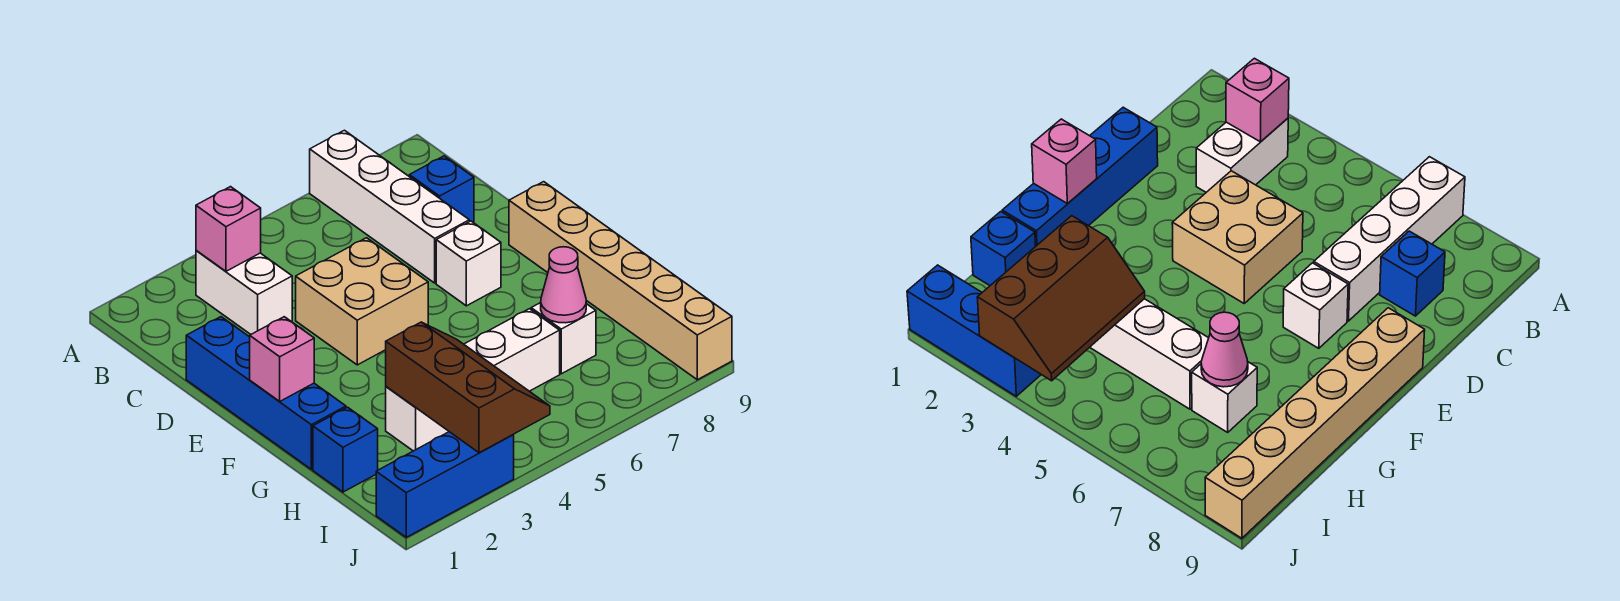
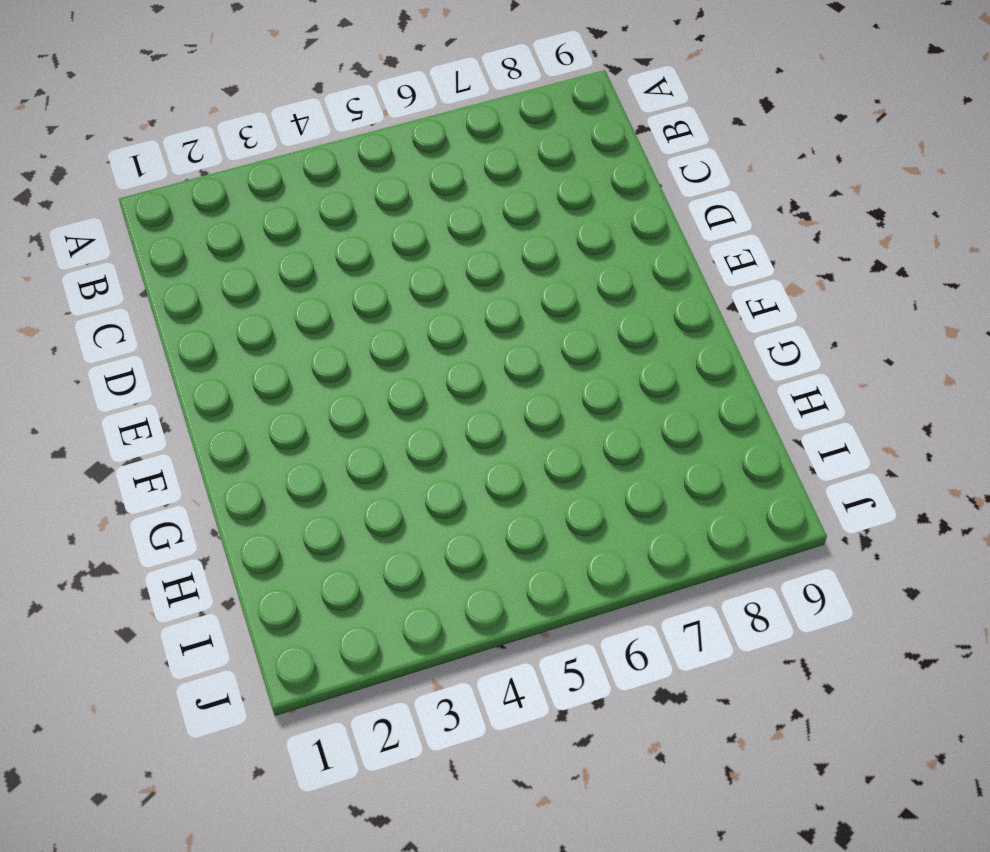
none -> white 1x4 brick [310,130,469,283]
none -> white 1x2 brick [196,250,292,334]
none -> blue 1x1 brick [409,156,474,223]

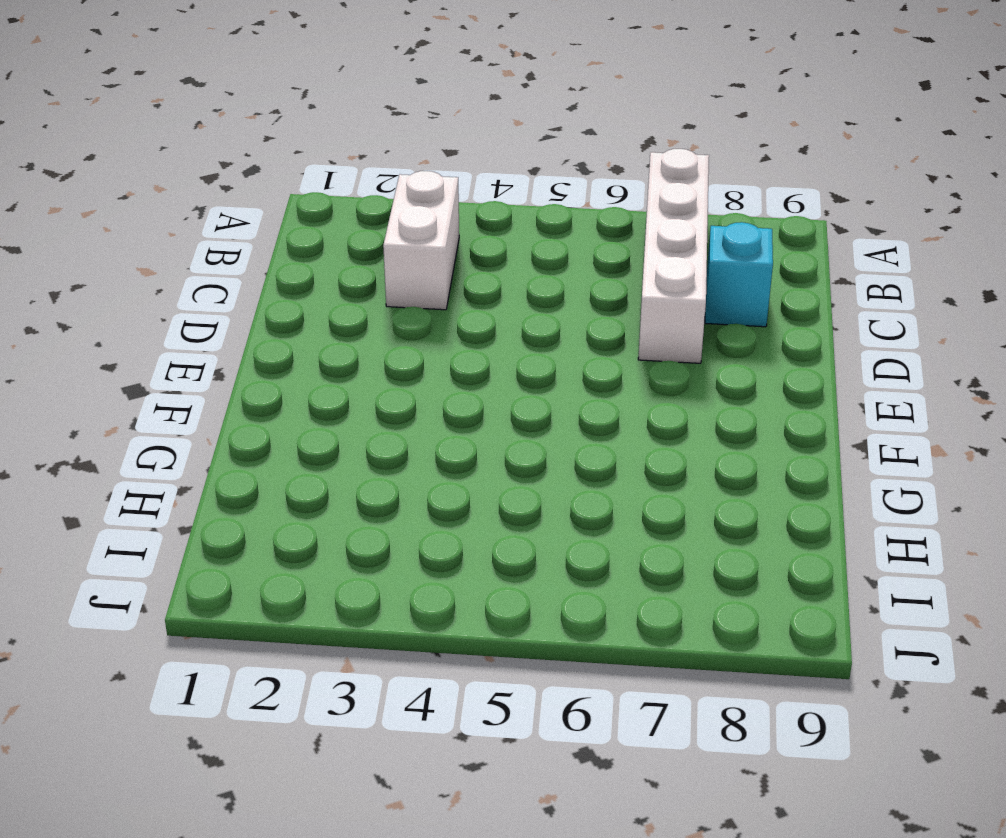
cyan 1x1 brick [705,222,773,327] -> blue 1x1 brick [409,156,474,223]
none -> blue 1x4 brick [186,317,346,469]
none -> tan 2x2 brick [296,238,428,365]
none -> white 1x1 brick [436,221,501,306]

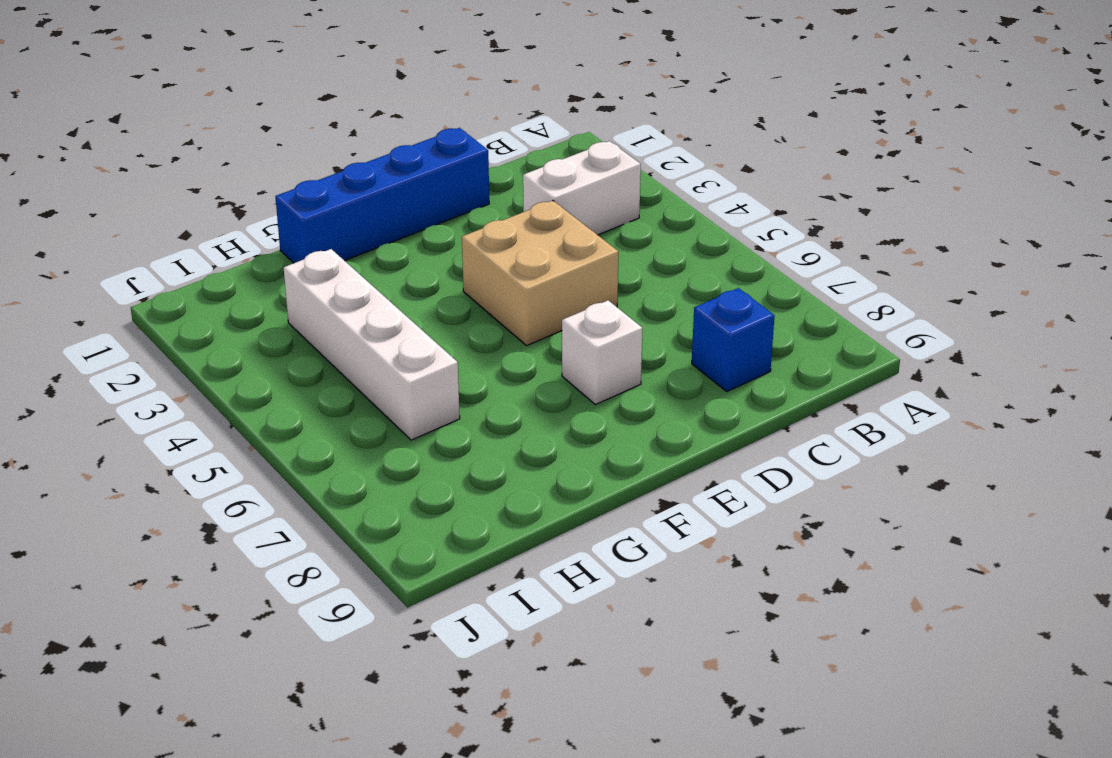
none -> white 1x4 brick [310,130,469,283]
none -> tan 1x6 brick [509,182,732,380]
none -> blue 1x1 brick [313,407,378,492]

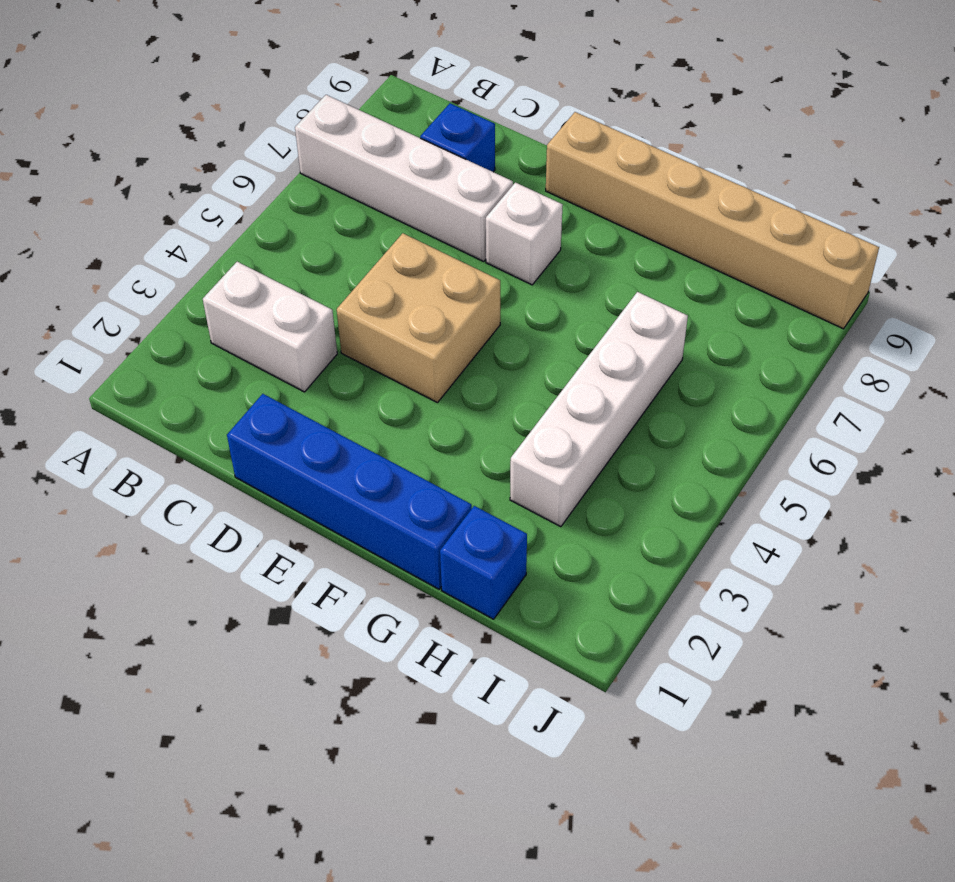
none -> white 1x1 brick [531,303,596,374]
none -> blue 1x3 brick [376,432,514,537]
none -> pink 1x1 brick [196,187,261,271]

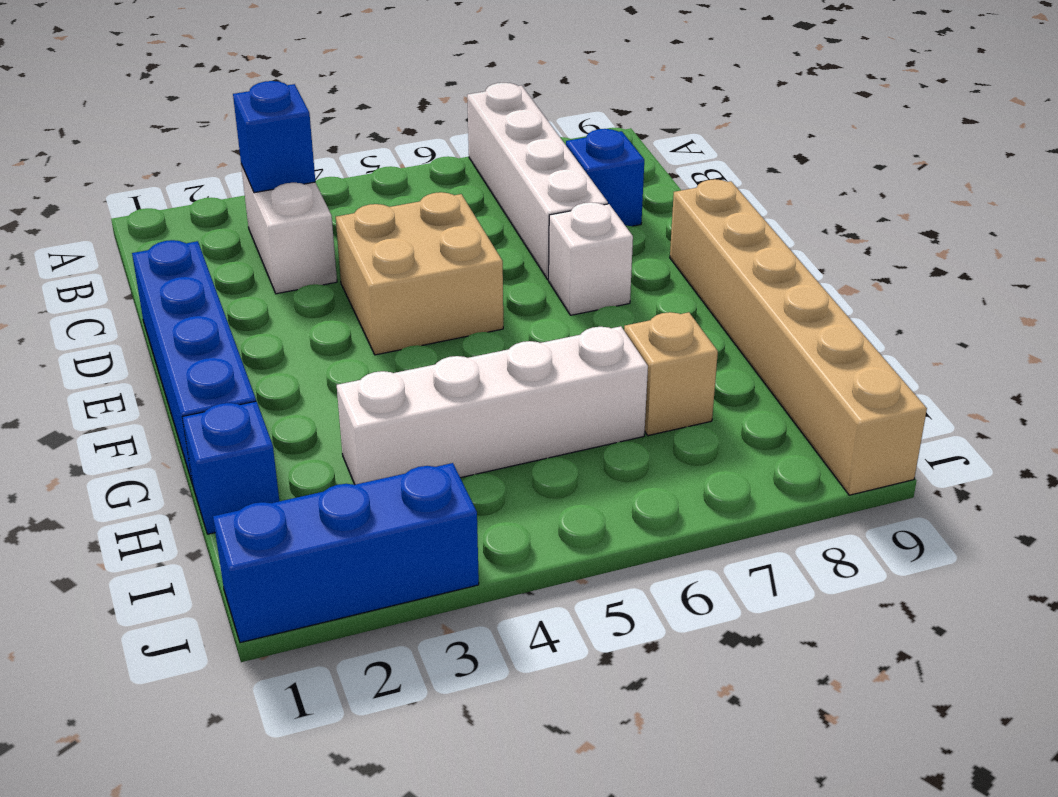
blue 1x1 brick [233,81,315,193] -> pink 1x1 brick [196,187,261,271]
tan 1x1 brick [624,312,718,436] -> white 1x1 brick [531,303,596,374]
none -> pink 1x1 brick [250,317,314,401]
none -> brown 2x3 slope [386,322,550,453]
none -> pink 1x1 cone [541,247,586,323]

